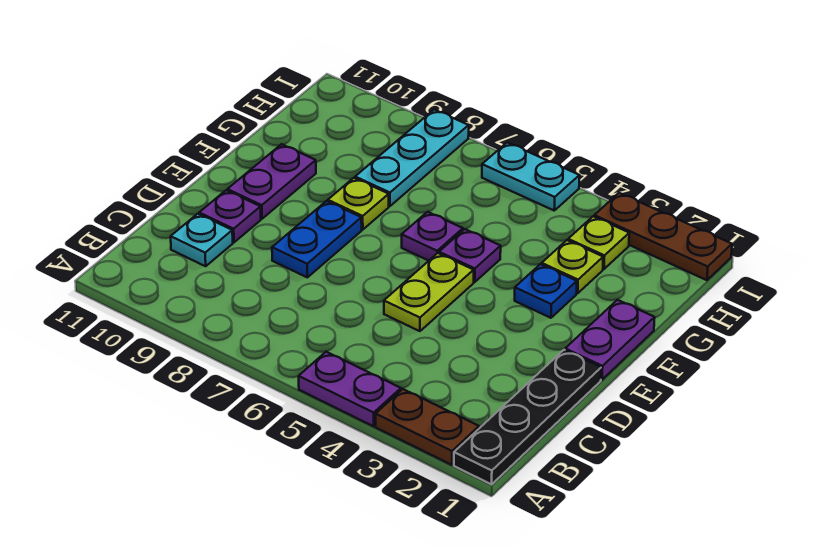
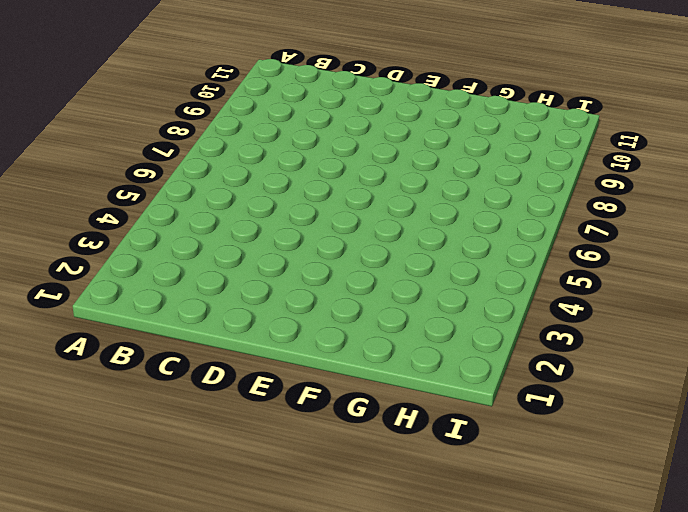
none -> black 1x4 plate [454,350,601,484]
none -> brown 1x2 plate [376,389,479,465]
none -> purple 1x2 plate [299,352,401,426]

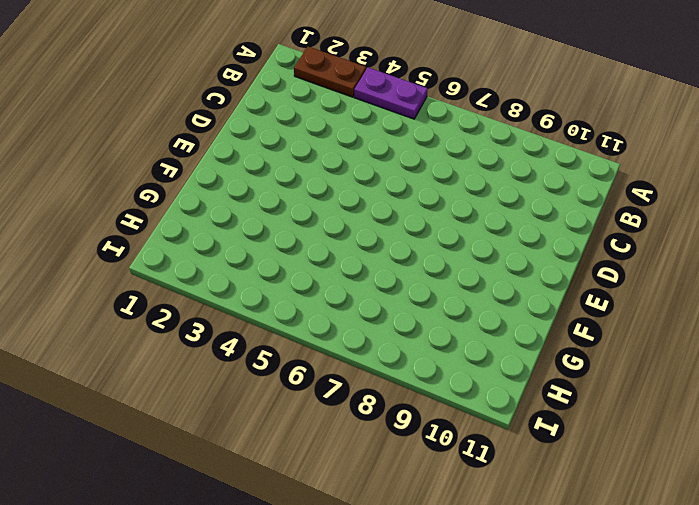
none -> black 1x4 plate [454,350,601,484]
none -> cyan 1x1 plate [171,214,233,266]
none -> lime 1x2 plate [384,253,474,331]

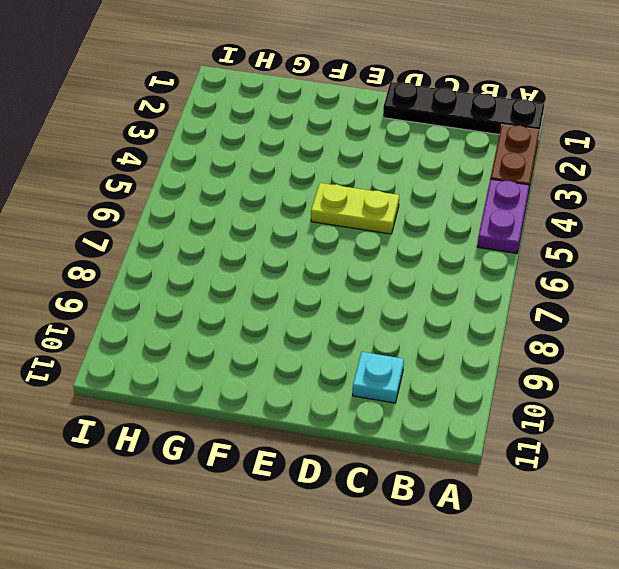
none -> blue 1x2 plate [272,201,362,277]
none -> purple 1x1 plate [199,190,261,242]
none -> purple 1x2 plate [565,300,655,380]

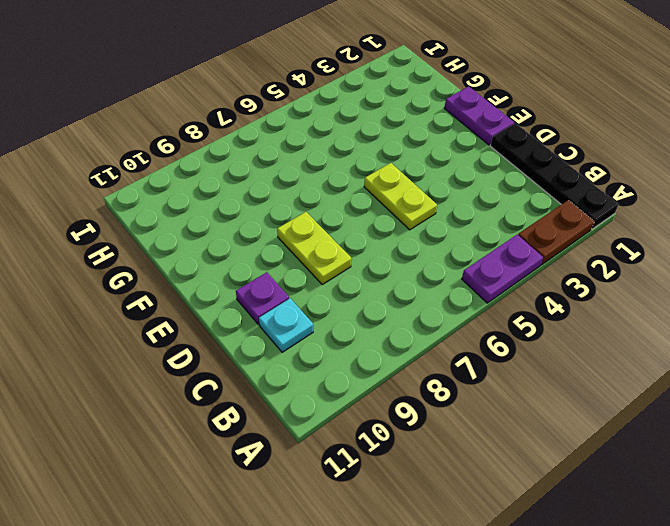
lime 1x2 plate [277,212,352,284] -> blue 1x2 plate [272,201,362,277]
none -> purple 1x2 plate [227,144,316,219]
none -> blue 1x1 plate [515,264,577,318]
none -> purple 1x1 plate [439,229,501,282]

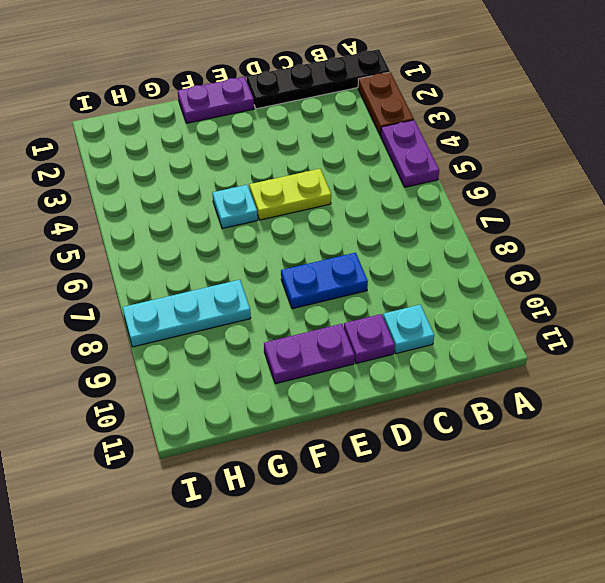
cyan 1x1 plate [212,185,258,229] -> purple 1x1 plate [439,229,501,282]
none -> blue 1x1 plate [515,264,577,318]
none -> purple 1x1 plate [402,212,463,261]
none -> lime 1x1 plate [328,178,389,230]

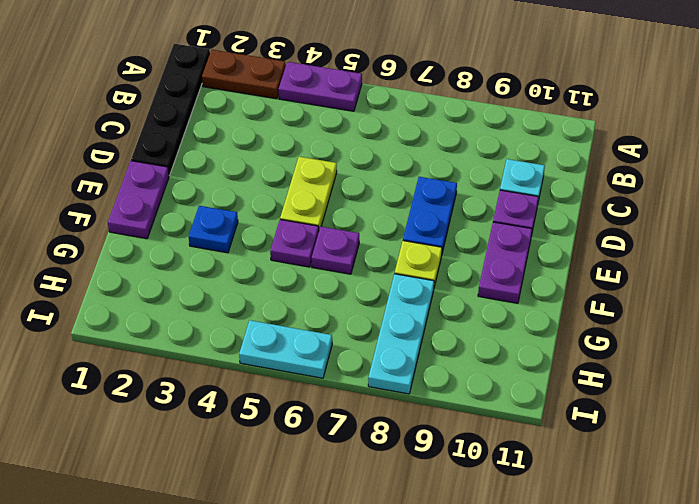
none -> lime 1x1 plate [542,240,603,293]
none -> lime 1x1 plate [568,216,629,269]
none -> brown 1x3 plate [594,193,732,280]

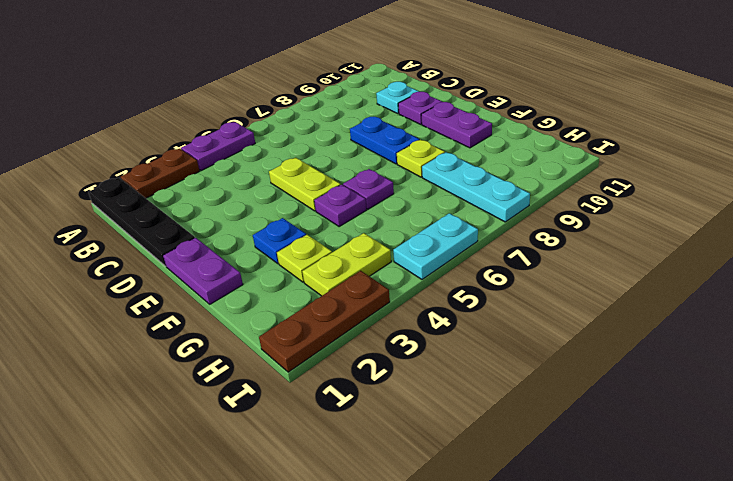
lime 1x2 plate [302,233,391,296] -> lime 1x1 plate [568,216,629,269]

